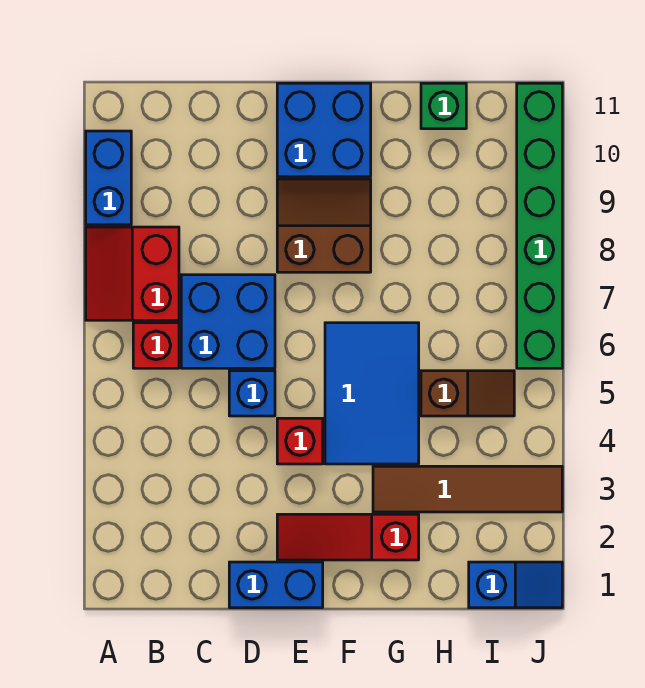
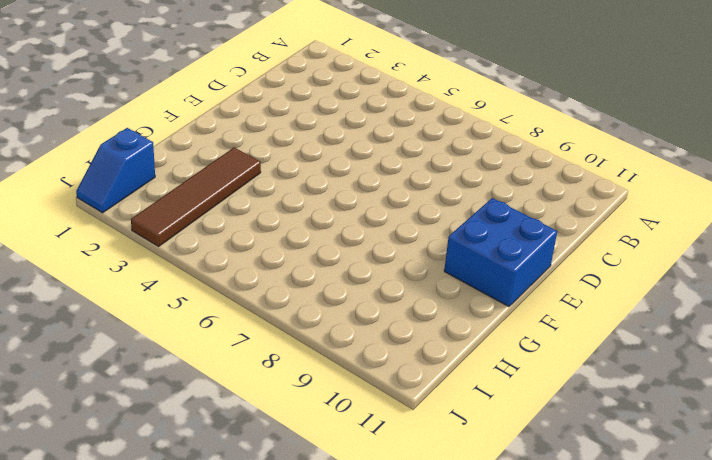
none -> red 2x2 slope [86,227,179,320]
none -> blue 1x2 brick [86,131,131,225]
none -> red 1x1 brick [133,323,179,368]

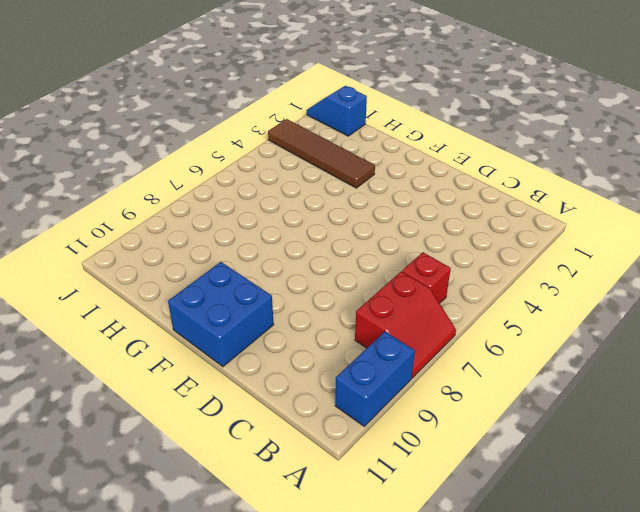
none -> blue 2x2 brick [181,275,275,368]
none -> blue 1x2 brick [229,562,323,608]
none -> blue 1x1 brick [229,371,275,416]

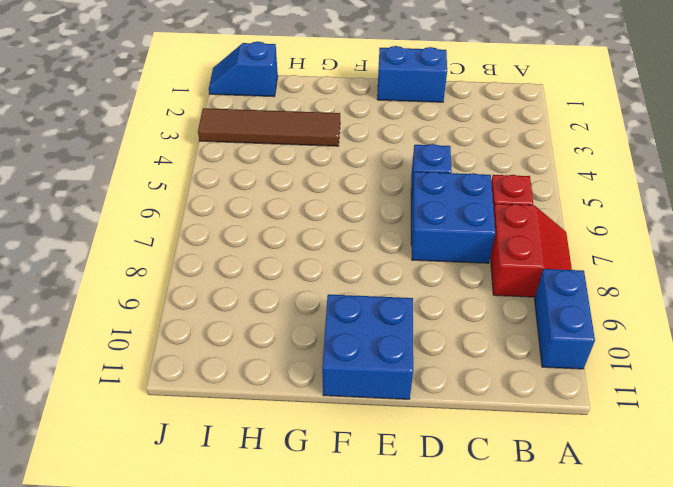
none -> red 1x3 slope [277,514,419,560]
none -> red 1x1 brick [277,418,323,464]
none -> brown 2x2 slope [277,179,371,272]

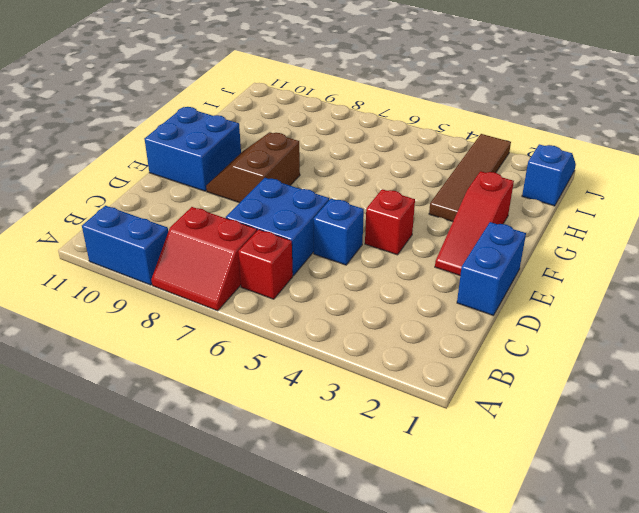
none -> blue 2x3 tile [325,323,419,464]
none -> brown 1x2 slope [421,371,514,416]
none -> green 1x1 brick [421,83,466,129]

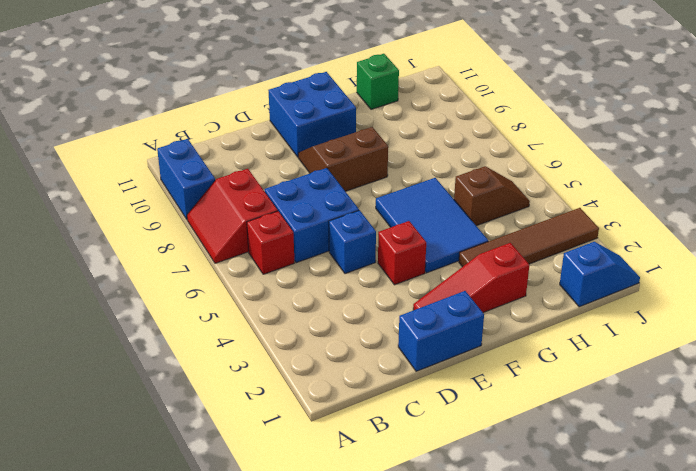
none -> green 1x6 brick [517,83,562,368]

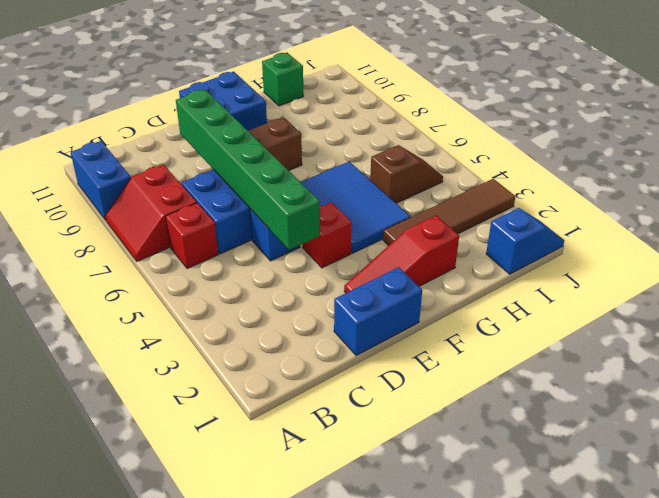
green 1x6 brick [176,89,320,250] -> green 1x6 brick moved to [517,83,562,368]

